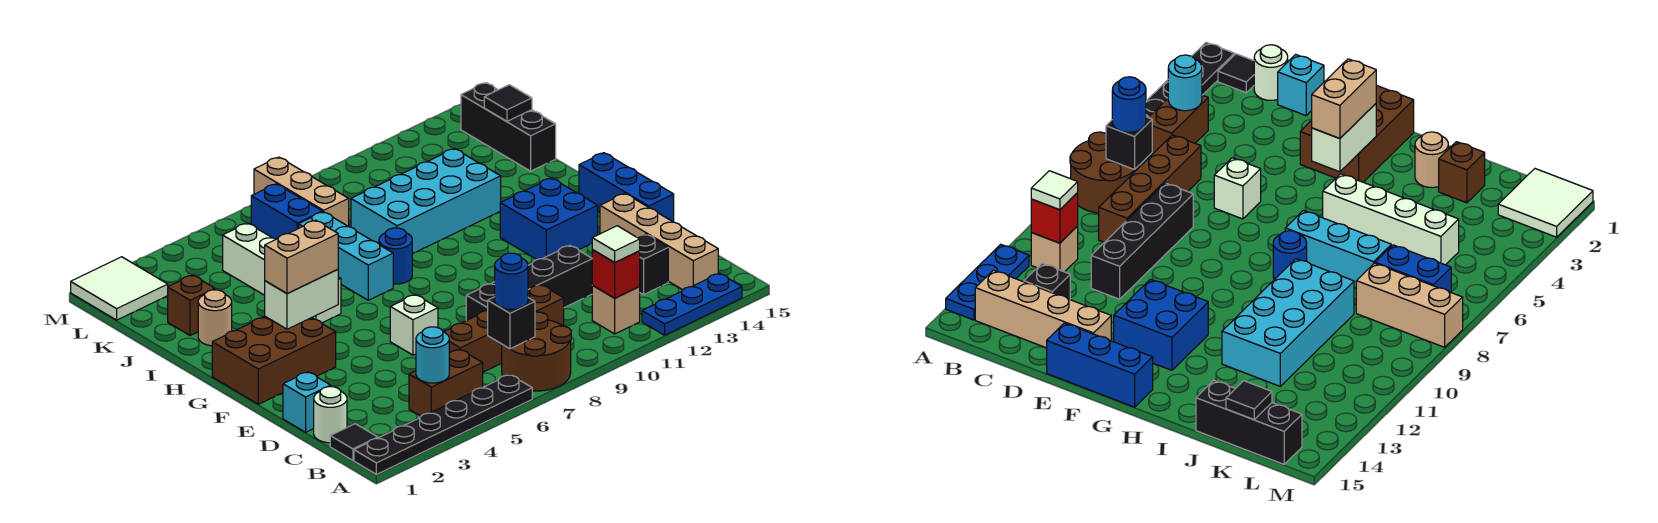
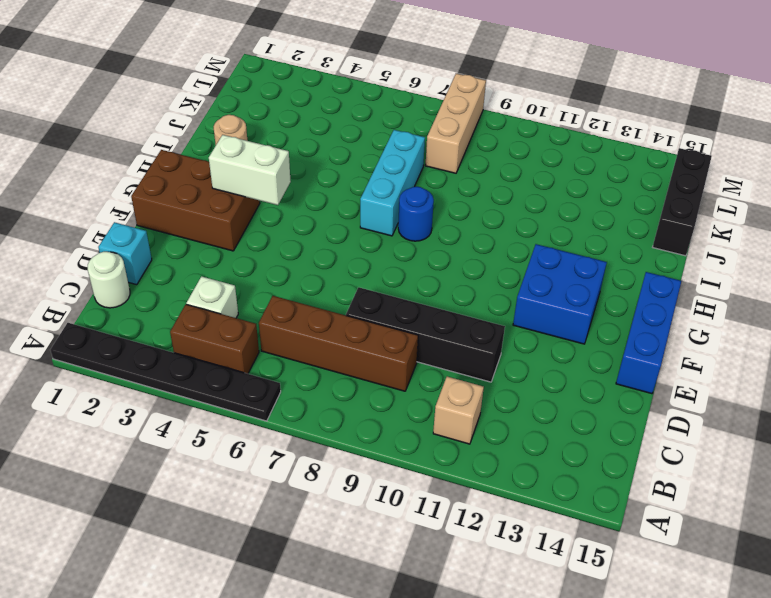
white 1x1 brick [186,276,238,318] -> white 1x1 brick moved to [390,295,438,355]
none -> brown 2x2 round brick [502,312,571,391]
none -> blue 1x3 plate [642,273,742,335]
none -> black 1x1 tile [330,424,378,460]
none -> tan 1x4 brick [600,194,718,290]

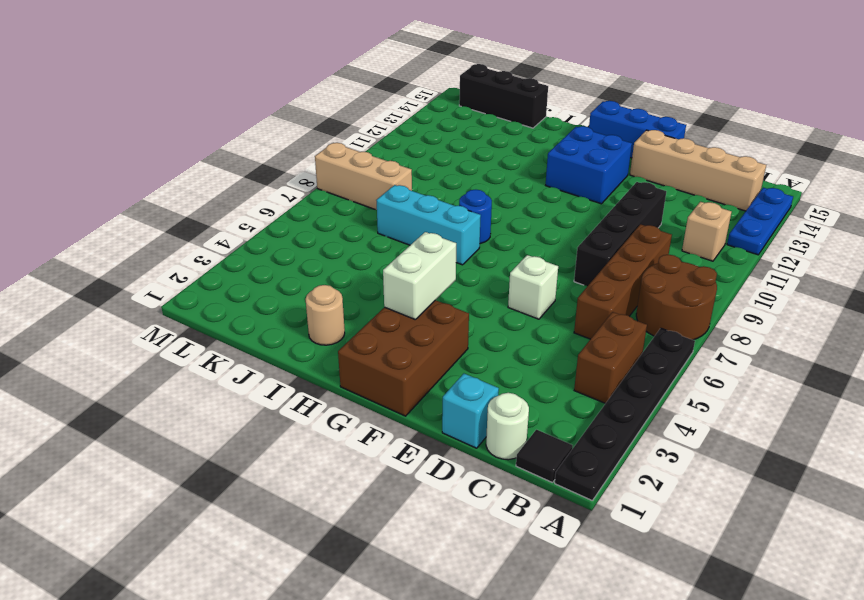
none -> black 1x1 brick [637,234,668,295]
none -> white 1x4 brick [223,223,341,323]
none -> cyan 2x4 brick [351,149,501,254]
none -> brown 1x1 brick [168,275,215,336]

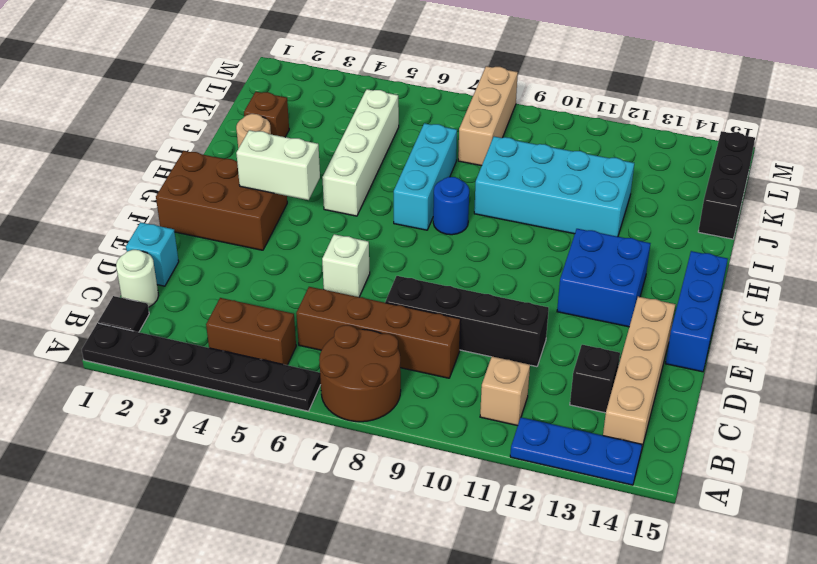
none -> blue 1x2 brick [251,184,322,239]
none -> white 2x2 tile [71,257,168,320]
none -> cyan 1x1 round brick [416,327,449,383]
none -> black 1x1 brick [488,297,535,349]

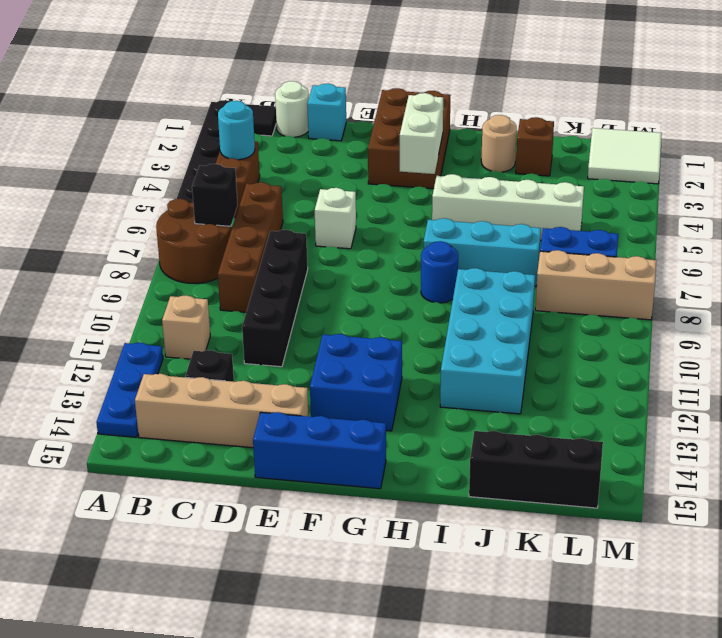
none -> red 1x1 brick [592,250,640,298]
none -> black 1x1 tile [484,85,532,121]
none -> blue 1x1 round brick [495,253,528,309]
none -> white 1x1 tile [592,226,640,262]

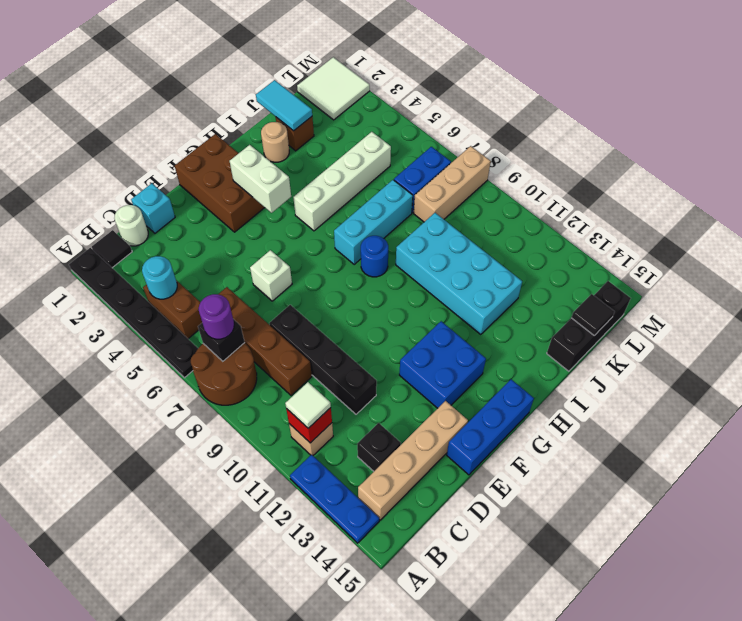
purple 1x1 round brick [199,294,234,339] -> blue 1x1 round brick [495,253,528,309]
cyan 1x2 tile [256,80,312,131] -> none
none -> tan 1x2 brick [265,220,338,293]

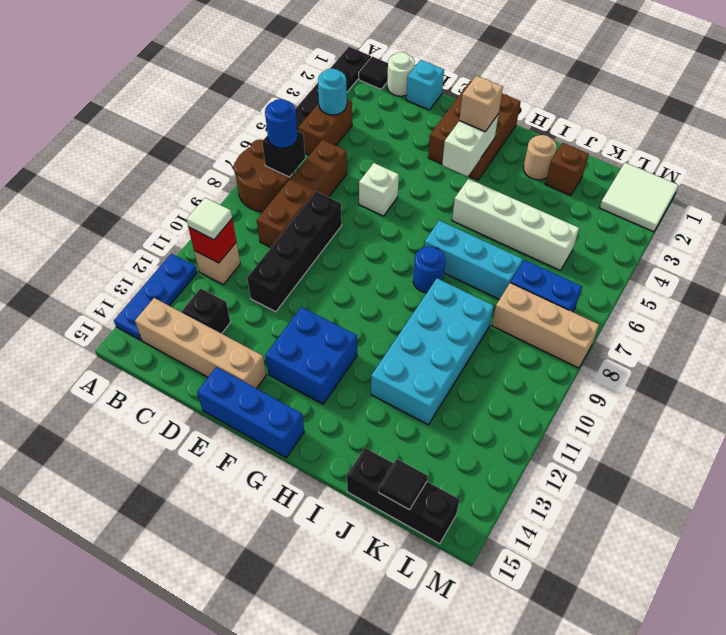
tan 1x1 brick [459,76,503,132] -> tan 1x2 brick [265,220,338,293]

